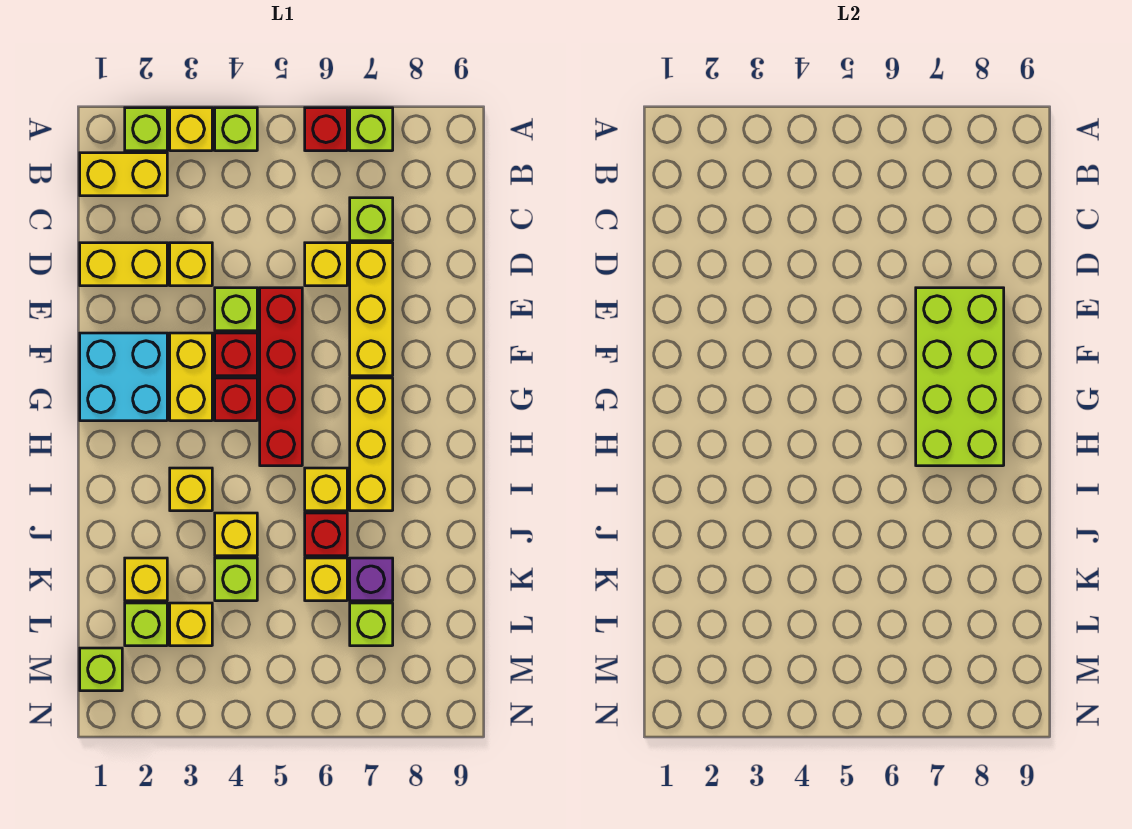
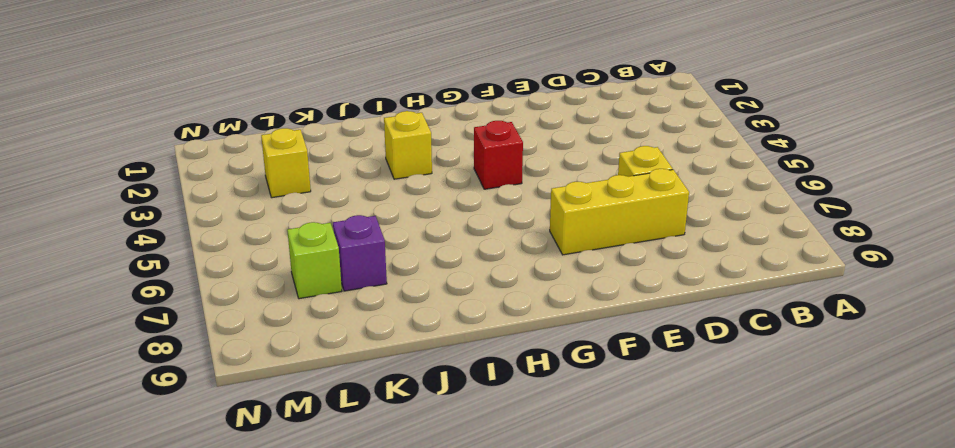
none -> lime 1x1 brick [125,108,167,151]
none -> yellow 1x1 brick [170,108,212,151]
none -> lime 1x1 brick [215,108,257,151]
none -> red 1x1 brick [305,108,347,151]

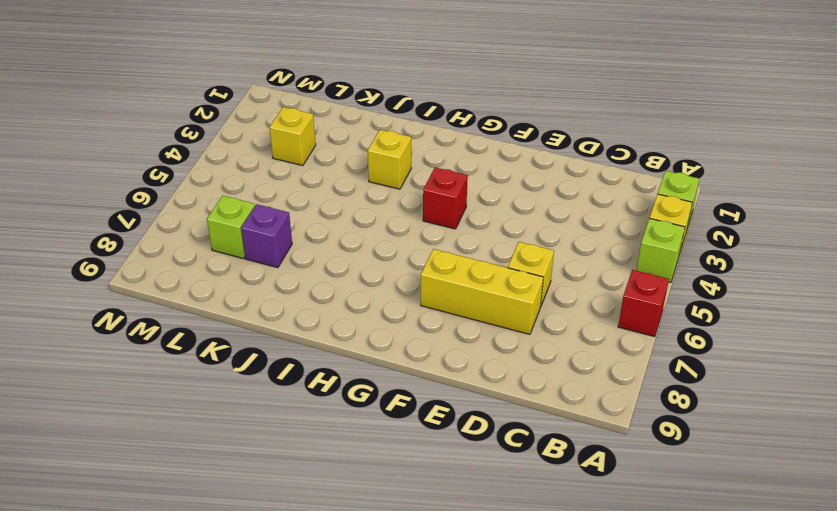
none -> lime 1x1 brick [350,108,393,151]
none -> yellow 1x2 brick [80,153,167,196]
none -> lime 1x1 brick [350,198,393,241]
none -> yellow 1x2 brick [80,243,167,286]

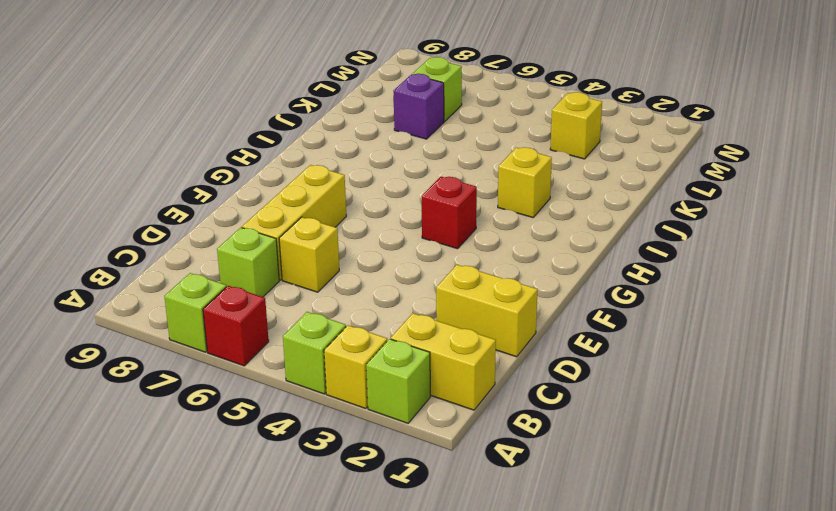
none -> yellow 1x1 brick [170,243,212,286]
none -> lime 1x1 brick [215,288,257,331]
none -> red 1x4 brick [260,288,302,466]
none -> cyan 2x2 brick [80,333,167,421]

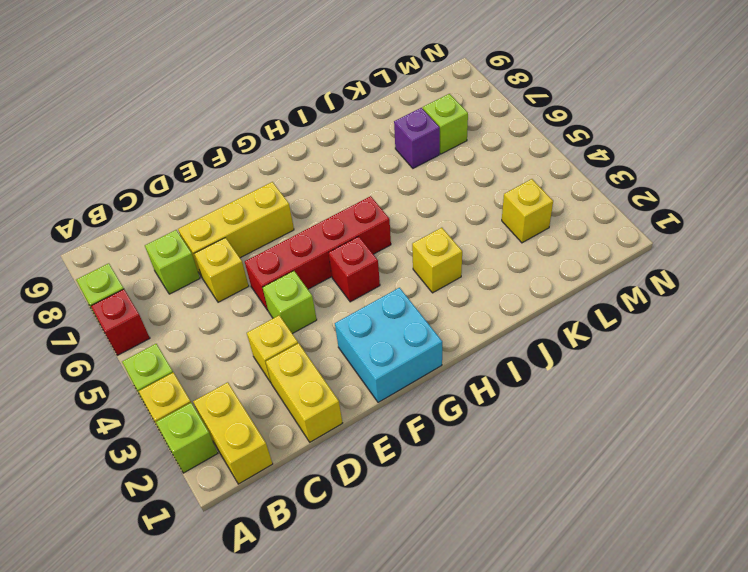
none -> yellow 1x2 brick [170,333,212,421]
none -> red 1x1 brick [215,333,257,376]
none -> yellow 1x3 brick [350,378,393,511]
none -> yellow 1x1 brick [305,468,347,511]

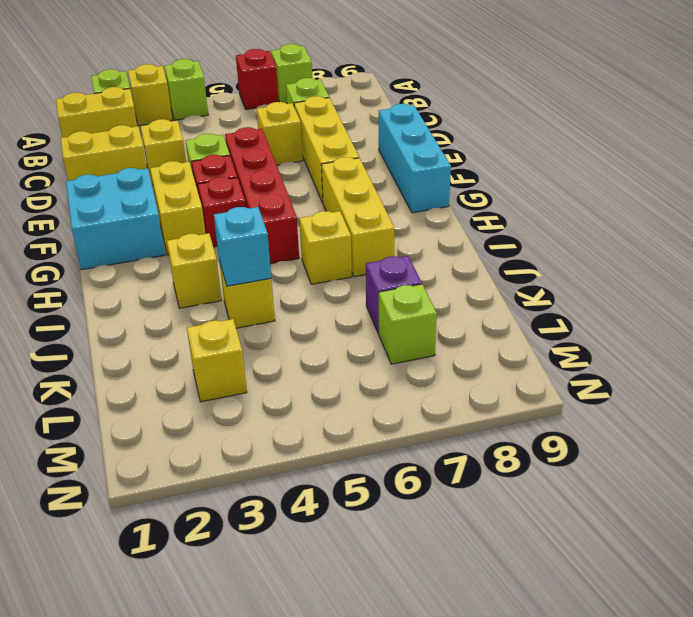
cyan 1x3 brick [379,104,451,213] -> none
cyan 1x1 brick [214,207,271,286] -> none
none -> red 1x1 brick [305,513,347,556]
none -> yellow 1x1 brick [125,558,167,601]
none -> lime 1x1 brick [215,558,257,601]
none -> yellow 1x1 brick [305,558,347,601]

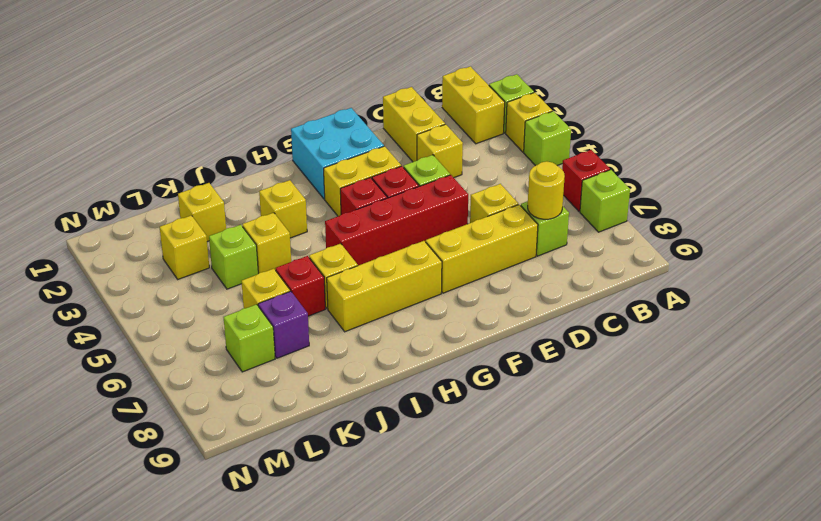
yellow 1x1 round brick [528,161,565,219] -> none
none -> lime 1x1 brick [125,603,167,646]
none -> lime 1x1 brick [80,648,122,691]
none -> lime 2x4 brick [916,288,1004,466]

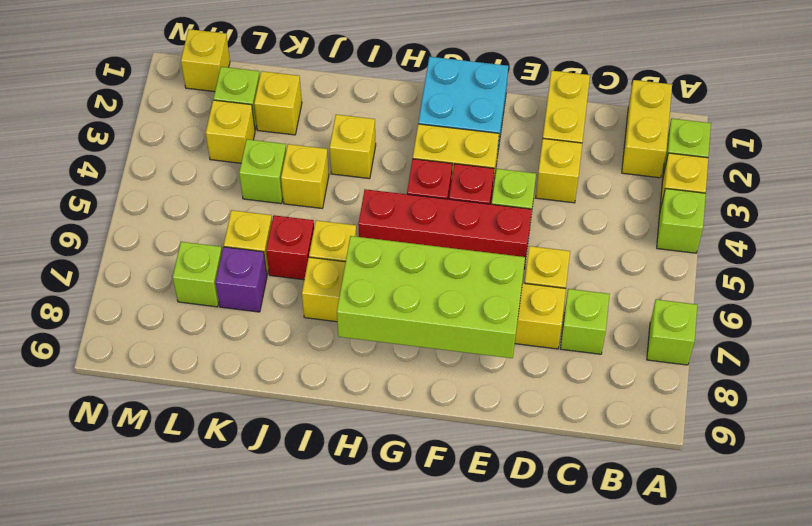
yellow 1x1 brick [181,29,230,92] -> lime 1x1 brick [80,648,122,691]
none -> red 1x1 brick [305,108,347,151]

